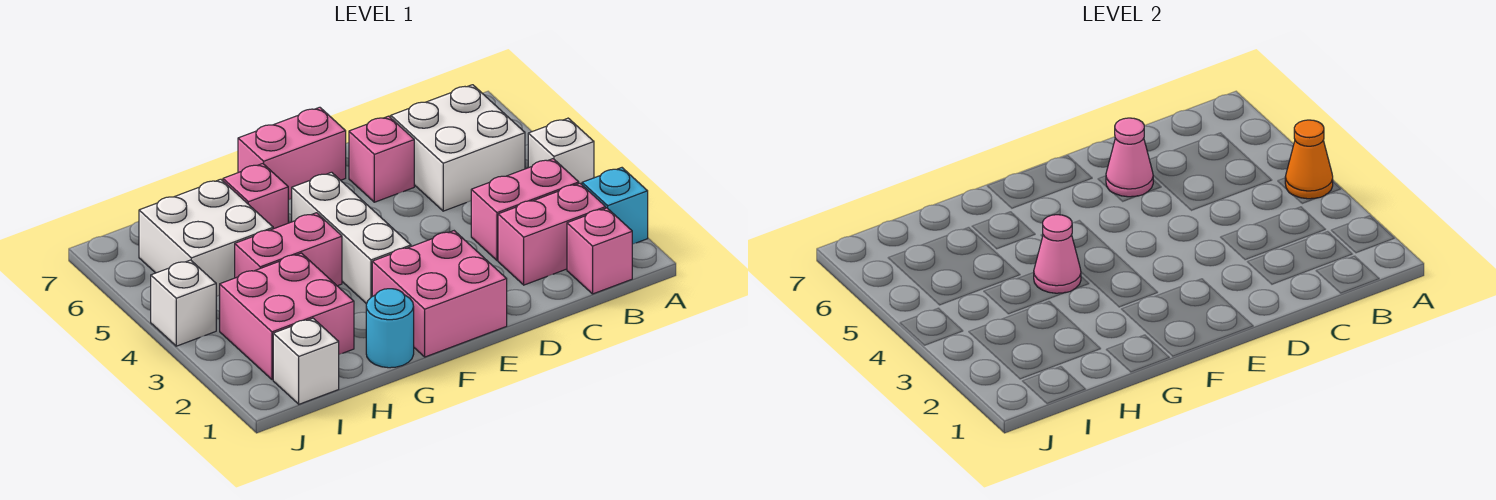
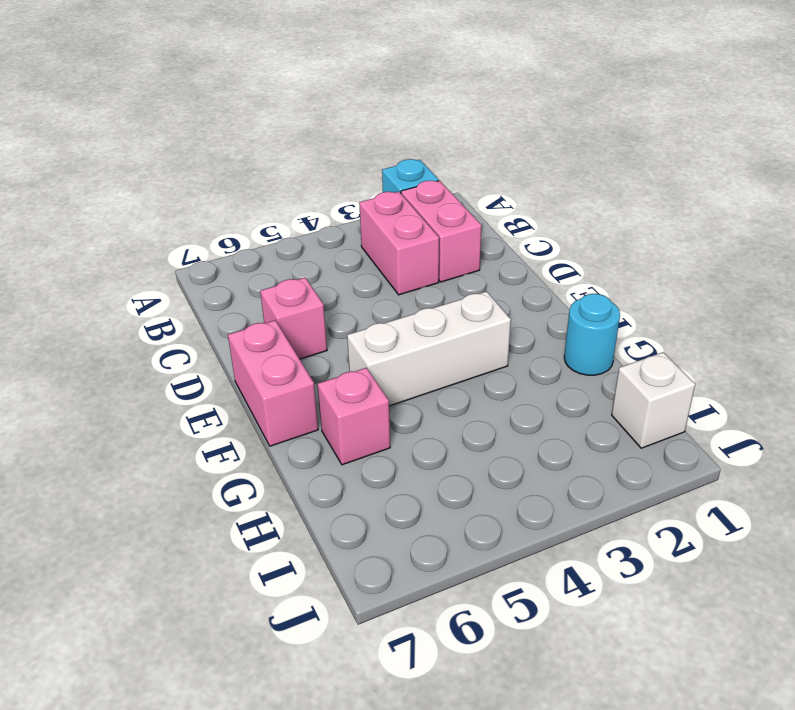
none -> white 1x1 brick [528,118,594,184]
none -> pink 1x1 brick [567,208,632,294]
none -> white 2x2 brick [391,85,525,211]

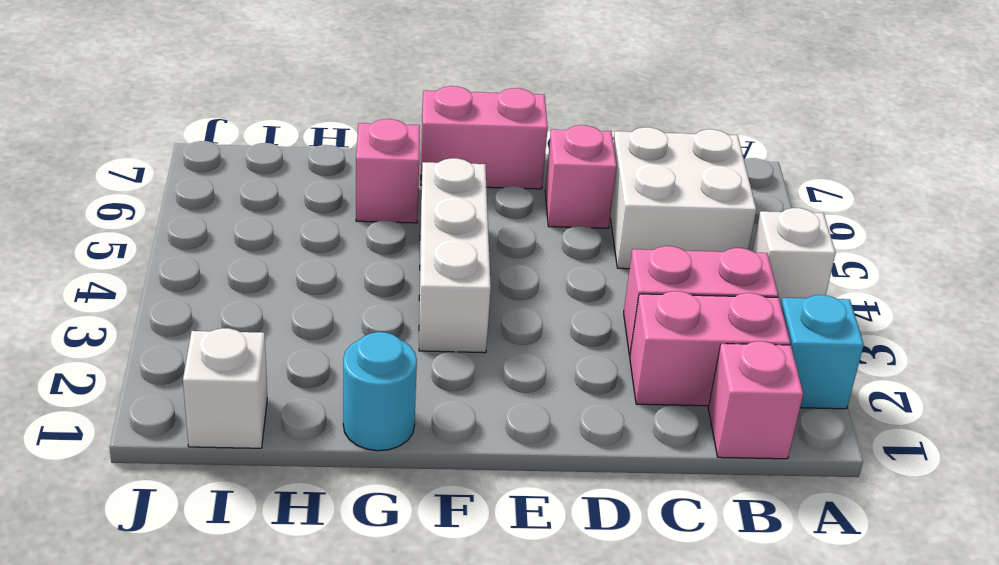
none -> pink 2x2 brick [372,231,507,357]
none -> pink 1x2 brick [235,213,342,286]
none -> pink 2x2 brick [220,253,354,380]

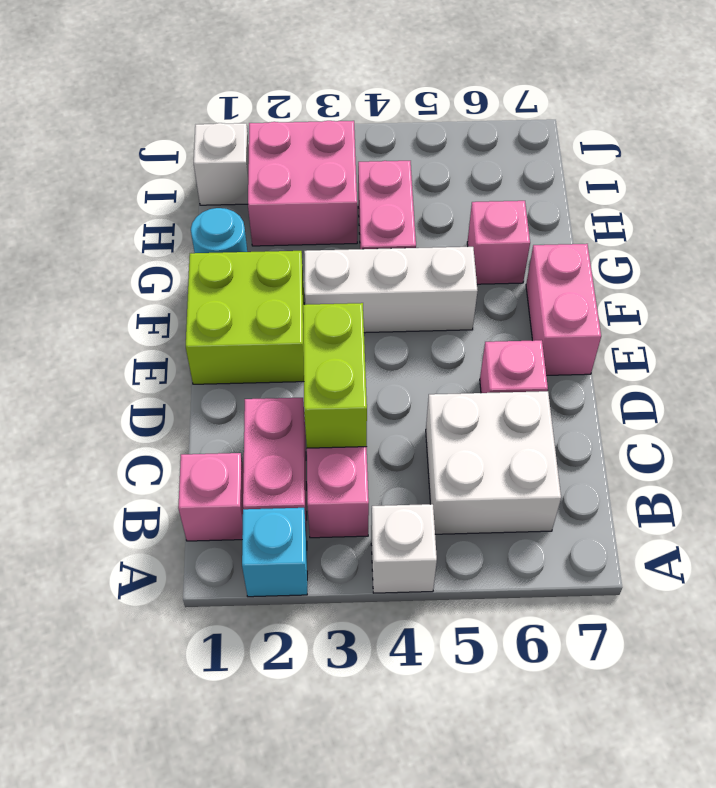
lime 1x2 brick [303,303,367,448] -> none
lime 2x2 brick [186,251,304,384] -> pink 2x2 brick [372,231,507,357]
none -> white 2x2 brick [139,179,273,296]
none -> white 1x1 brick [151,260,216,346]
none -> orange 1x1 cone [1285,120,1333,199]

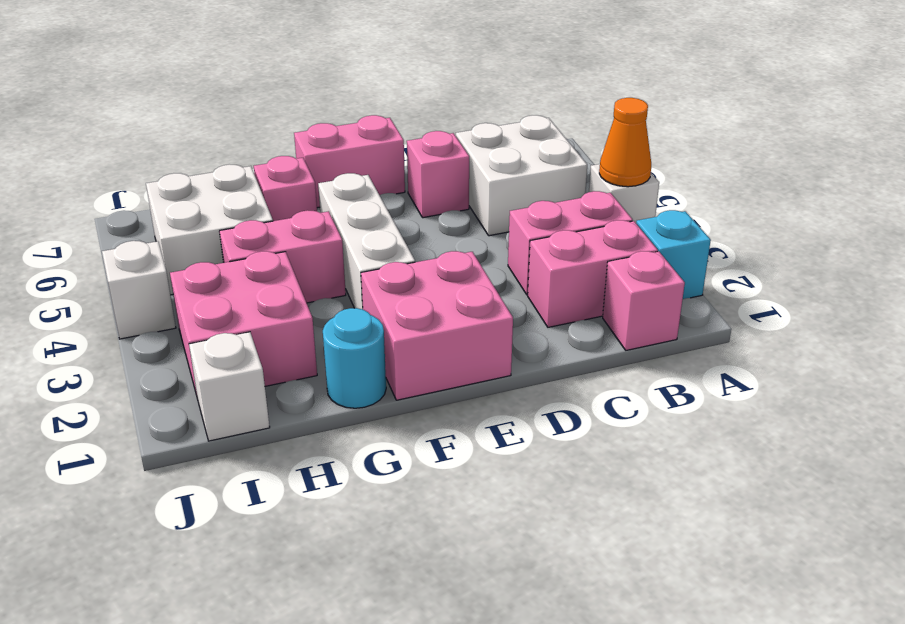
none -> pink 1x1 cone [1106,118,1153,197]
none -> pink 1x1 cone [1034,215,1081,293]

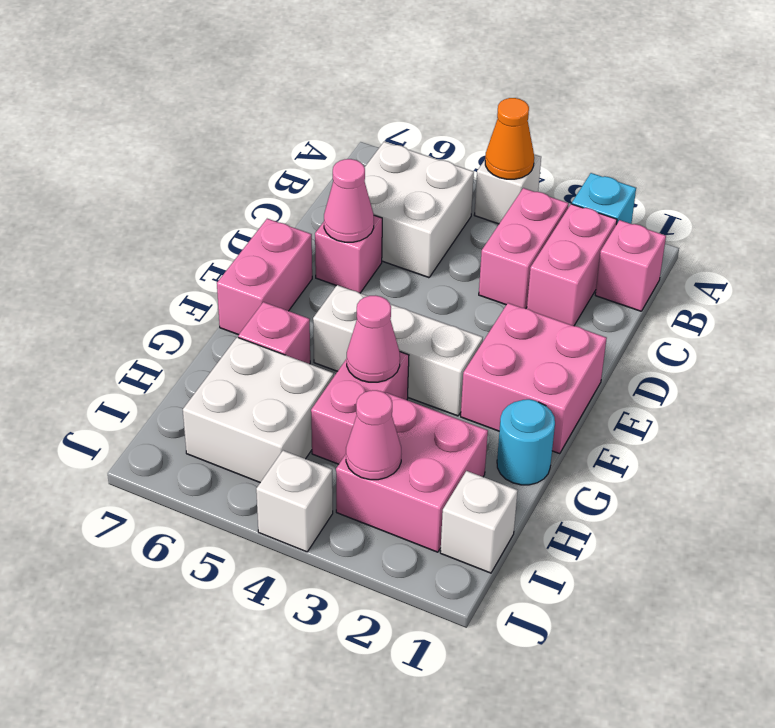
pink 1x1 cone [346,390,401,480] -> none

